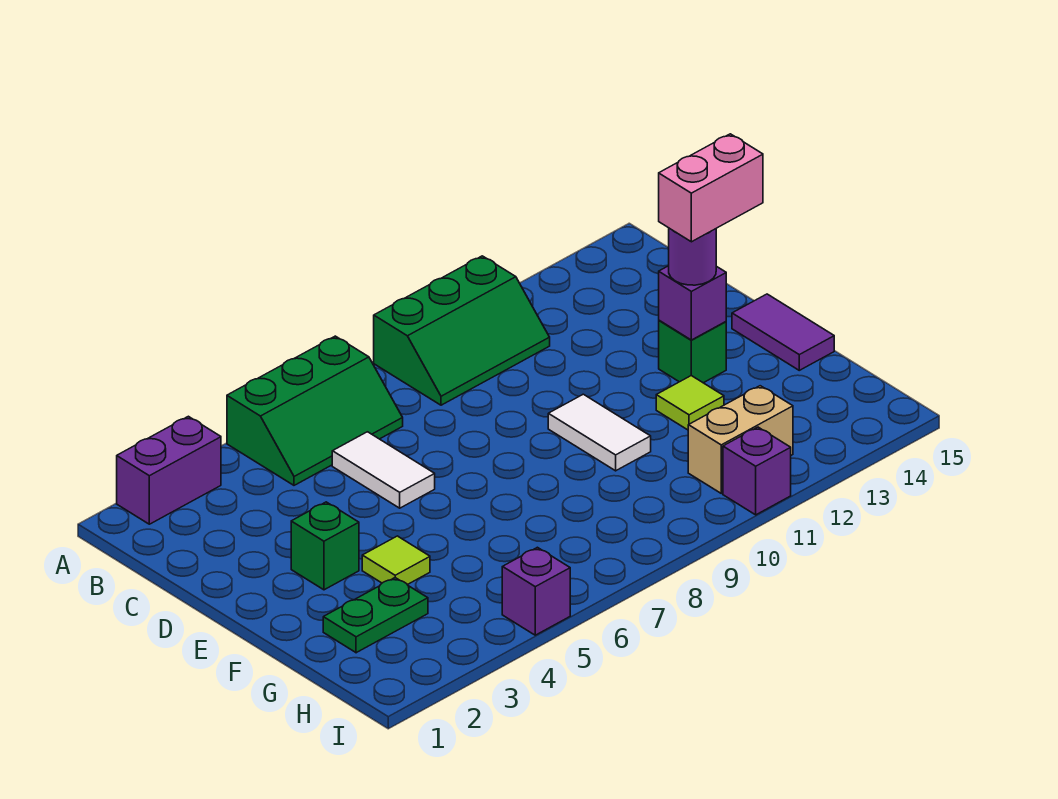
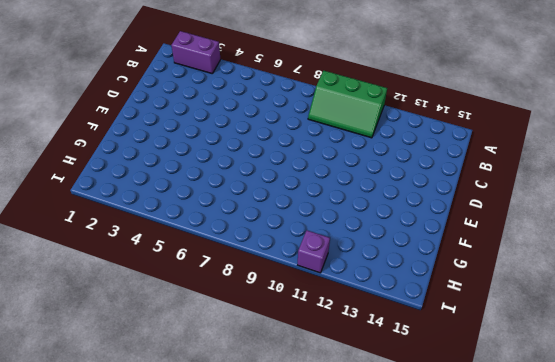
none -> green 2x3 slope [227,336,403,485]
none -> white 1x2 tile [332,432,435,508]
none -> green 1x1 brick [291,502,359,590]

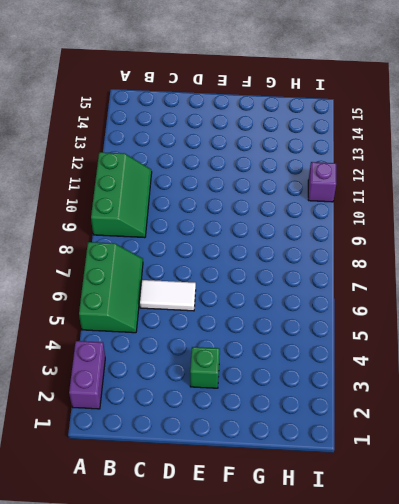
none -> white 1x2 tile [548,394,651,471]
none -> green 1x1 brick [659,320,726,383]
none -> purple 1x2 tile [732,294,834,370]

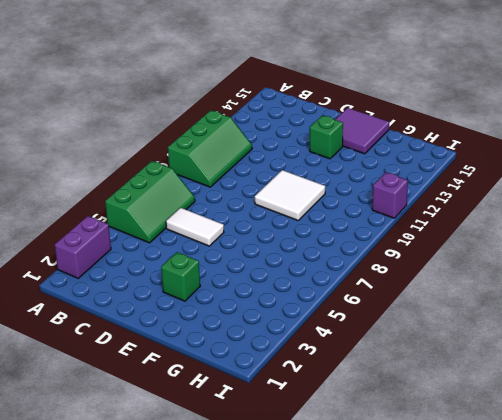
white 2x2 tile [255,170,325,220] -> white 1x2 tile [548,394,651,471]
purple 2x2 tile [335,108,389,154] -> purple 1x2 tile [732,294,834,370]
none -> lime 1x1 tile [362,536,430,585]
none -> lime 1x1 tile [656,376,724,430]
none -> green 1x2 plate [323,578,428,653]

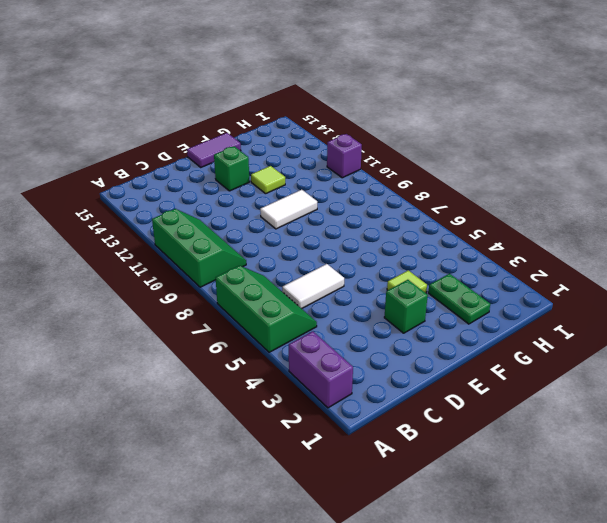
none -> tan 1x2 brick [688,386,793,493]
none -> purple 1x1 brick [502,547,570,635]
none -> purple 1x1 brick [659,266,726,340]

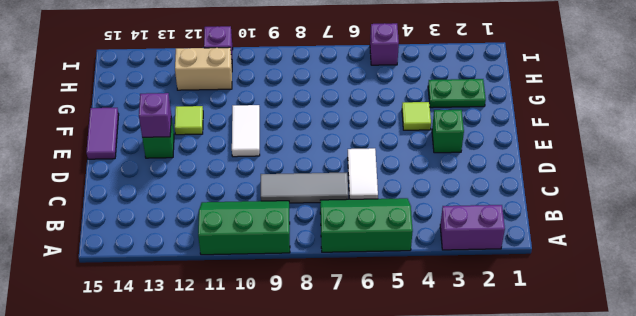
grey 1x3 tile [261,173,348,203] -> none
none -> purple 1x1 round brick [669,228,716,285]
none -> pink 1x2 brick [659,134,763,242]

